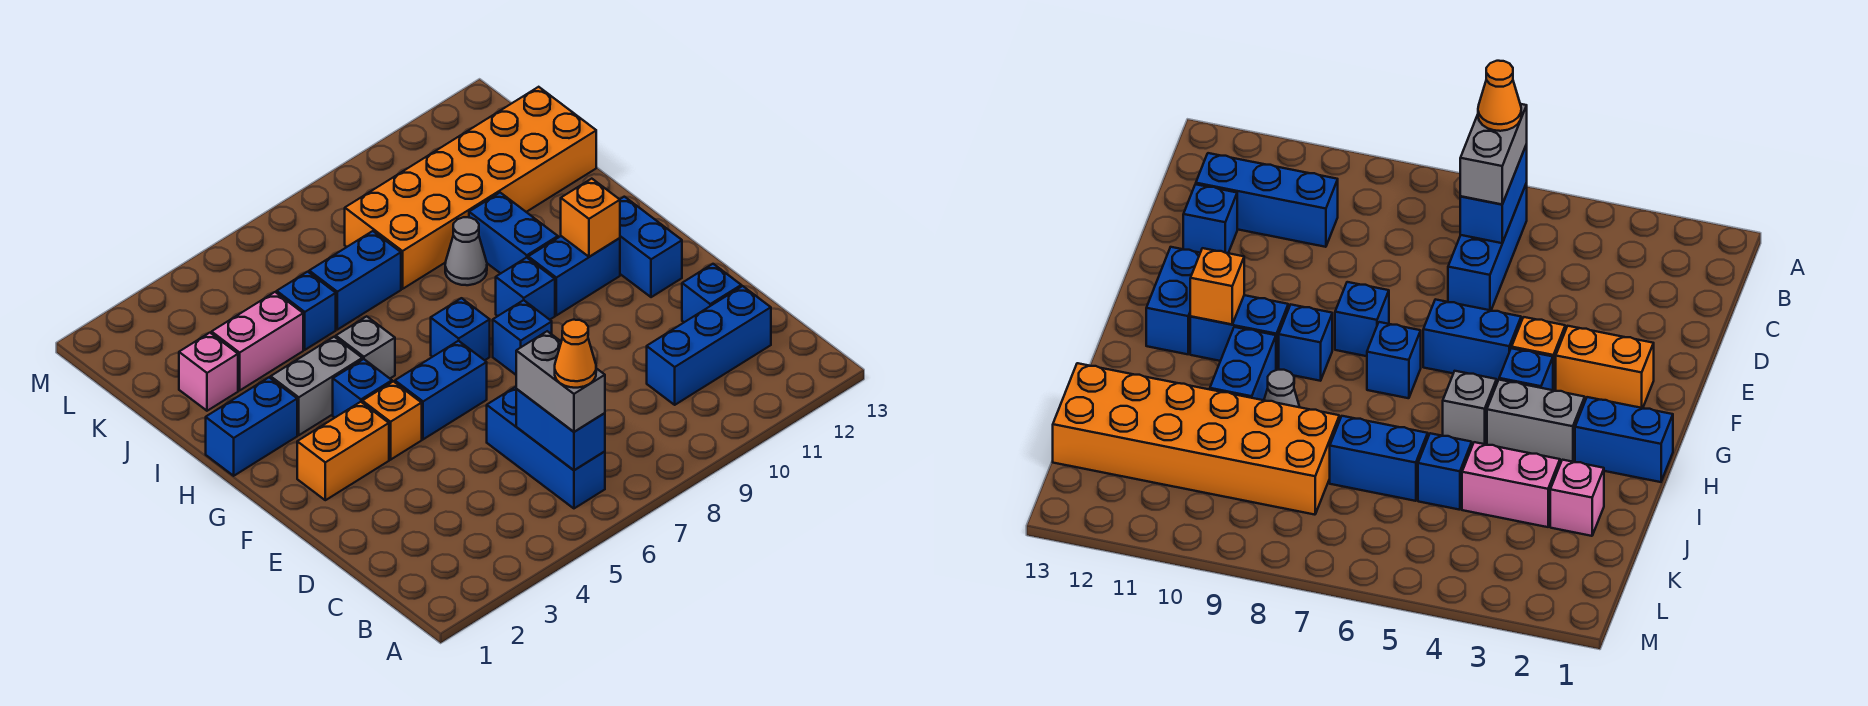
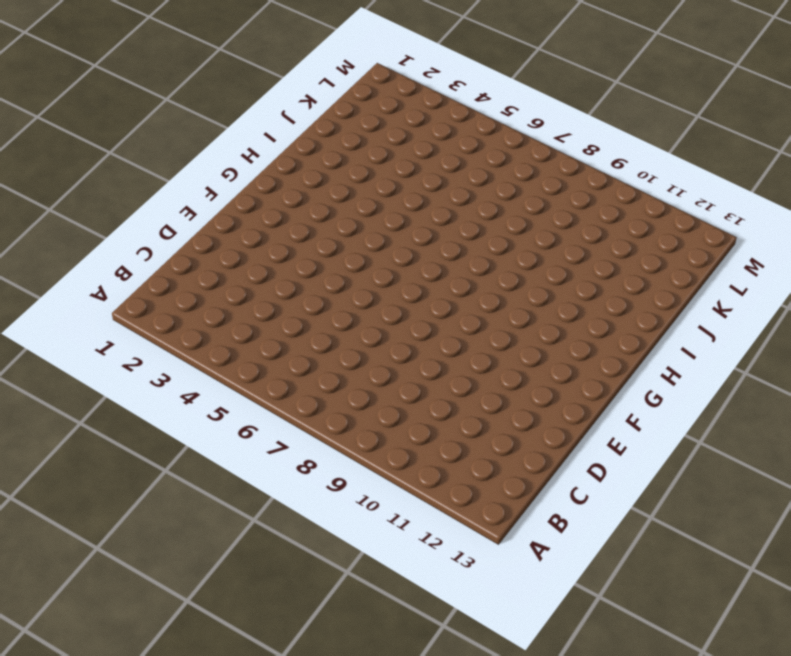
none -> blue 1x3 brick [487,387,605,508]
none -> blue 1x3 brick [647,286,771,405]
none -> blue 1x1 brick [682,264,741,322]

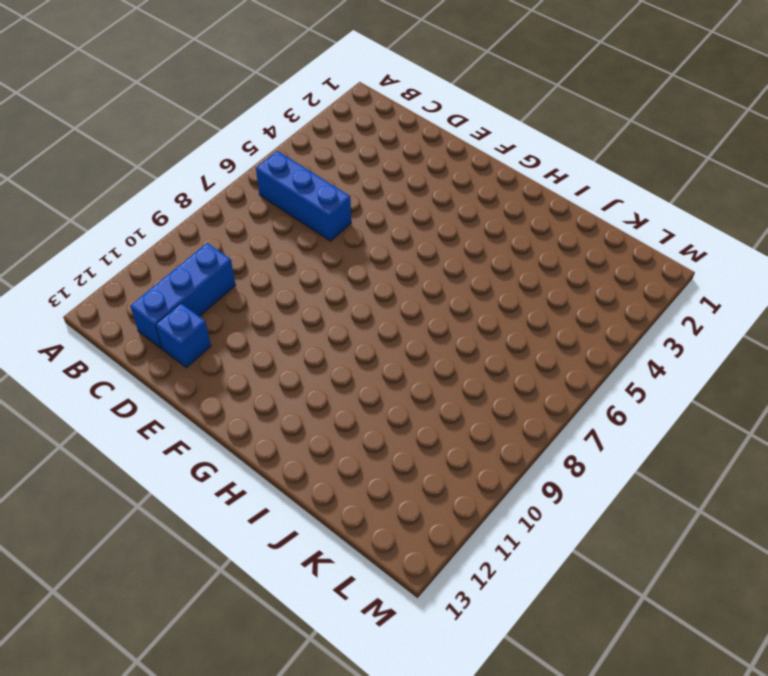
none -> orange 1x2 brick [297,402,389,500]
none -> orange 1x1 brick [362,381,422,460]
none -> blue 1x2 brick [395,341,487,439]

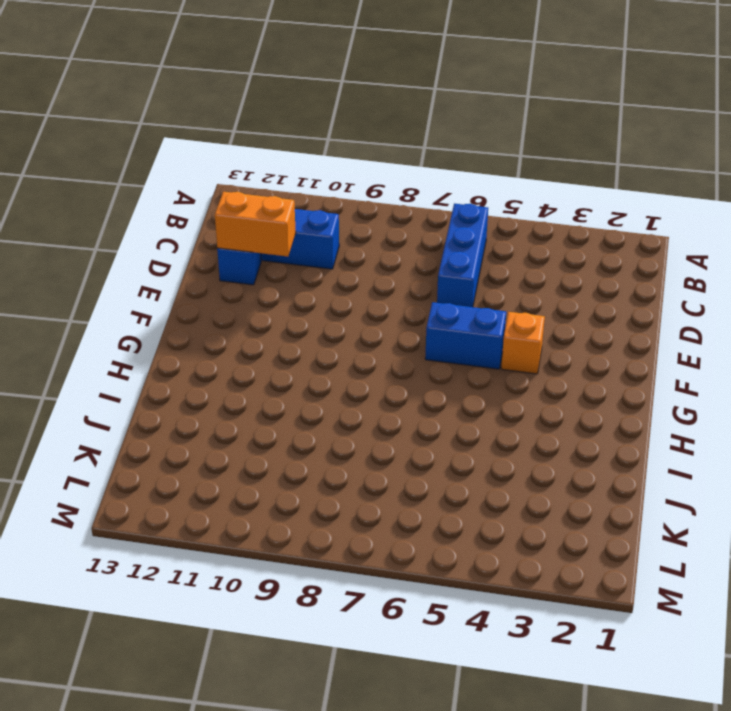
orange 1x2 brick [215,192,296,257] -> orange 1x2 brick moved to [297,402,389,500]
none -> blue 1x1 brick [493,300,552,375]
none -> blue 1x2 brick [620,197,682,297]
none -> blue 1x1 brick [333,359,392,418]

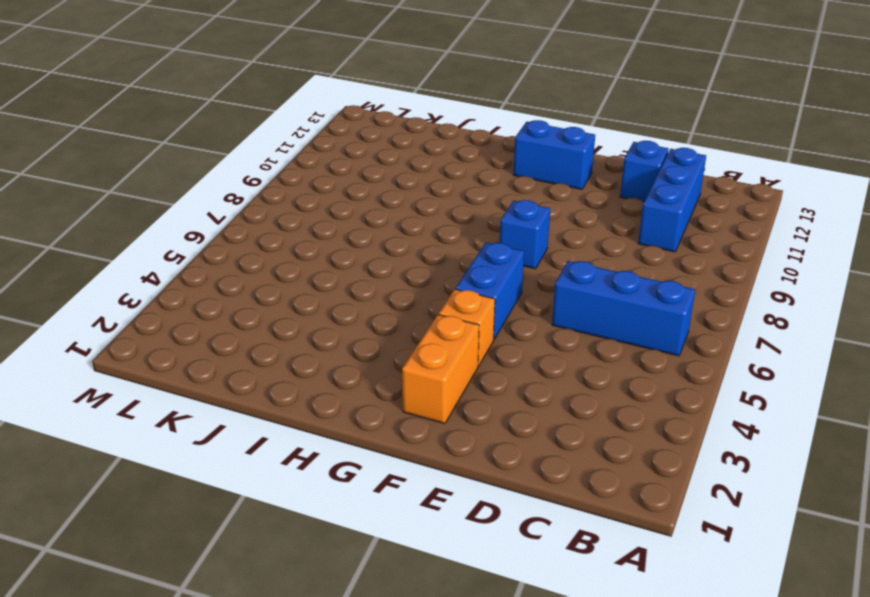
none -> blue 1x1 brick [333,359,392,418]
none -> blue 1x1 brick [431,298,490,360]
none -> blue 1x1 brick [496,258,555,320]

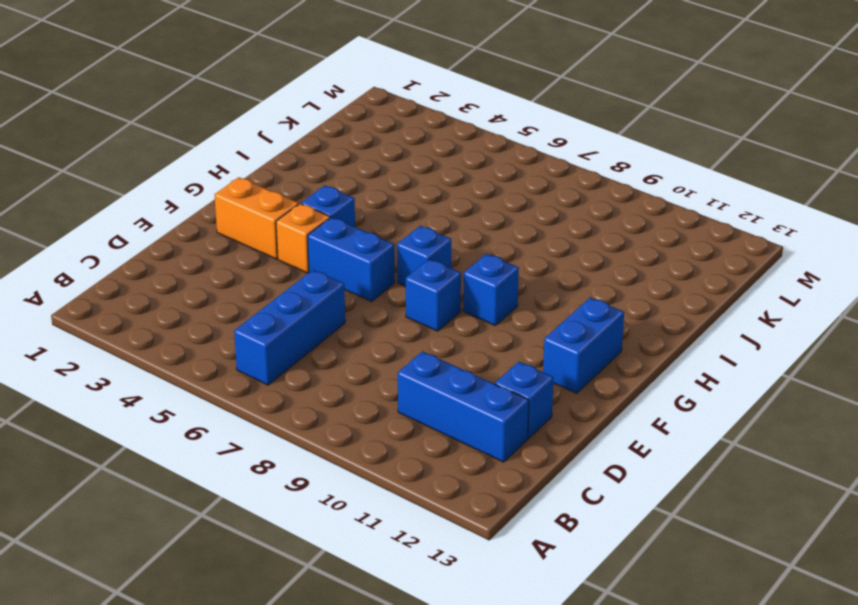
none -> blue 1x2 brick [528,236,620,315]
none -> blue 1x2 brick [206,377,297,476]
none -> grey 1x2 brick [271,337,362,435]

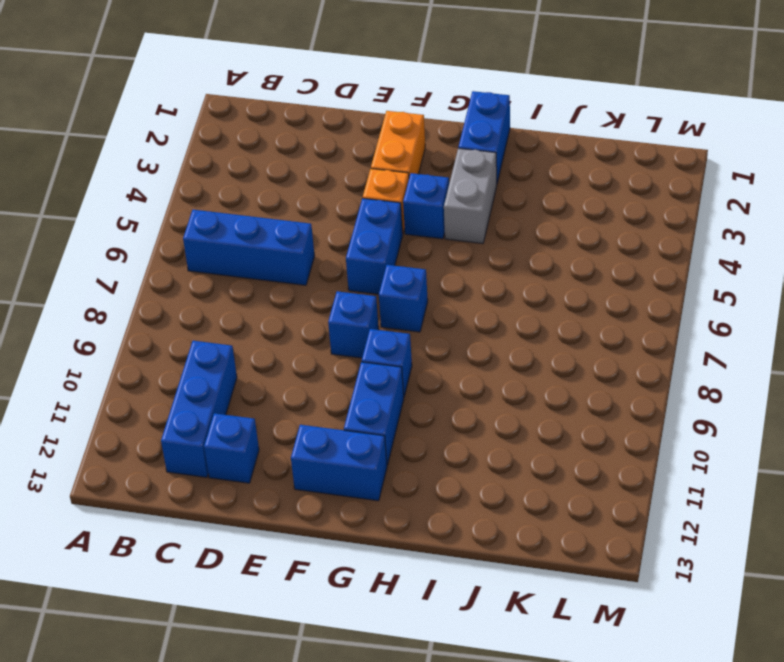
none -> grey 1x1 brick [336,316,395,378]
none -> blue 1x2 brick [469,193,558,273]
none -> grey 1x1 cone [445,217,487,285]

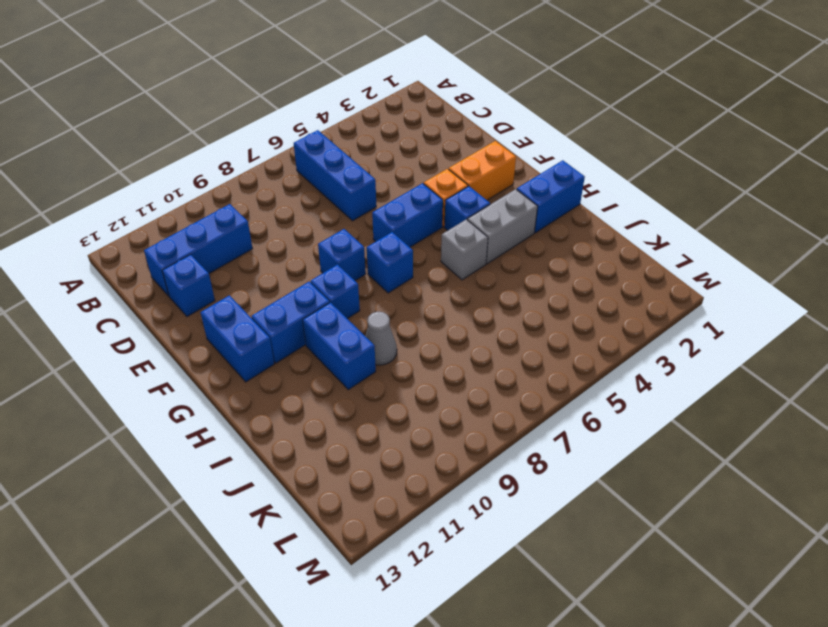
none -> pink 1x1 brick [179,333,238,411]
none -> pink 1x2 brick [212,292,303,390]
none -> blue 1x1 brick [277,272,336,350]

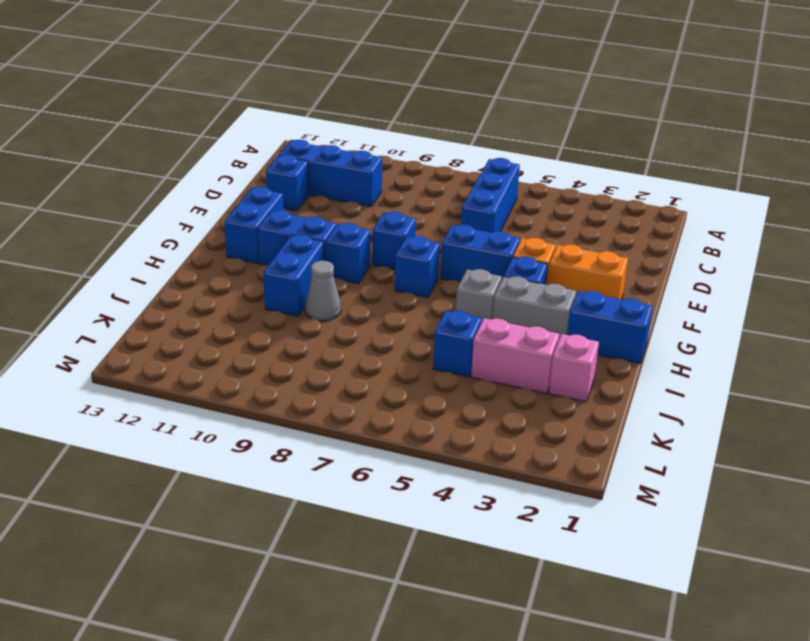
none -> blue 1x2 brick [309,231,401,330]
none -> orange 2x6 brick [345,87,596,289]
none -> blue 1x2 brick [516,389,605,470]

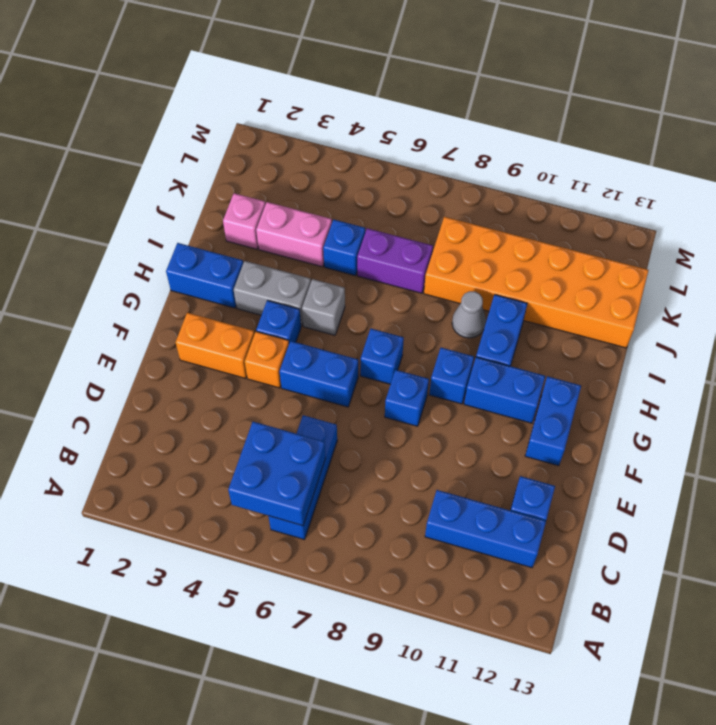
blue 2x2 brick [228,422,326,526] -> blue 1x2 brick [516,389,605,470]
purple 1x2 brick [357,228,433,293] -> blue 1x2 brick [309,231,401,330]
none -> orange 1x1 brick [561,179,620,257]
none -> grey 1x2 brick [516,331,605,432]
none -> orange 1x1 cone [555,320,596,388]

